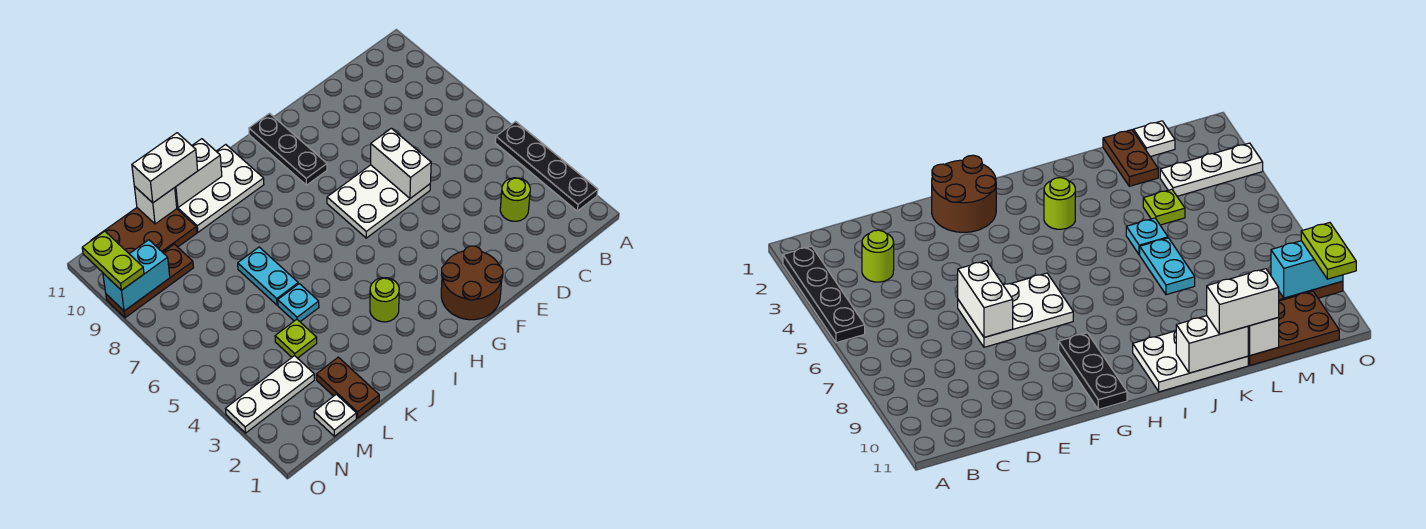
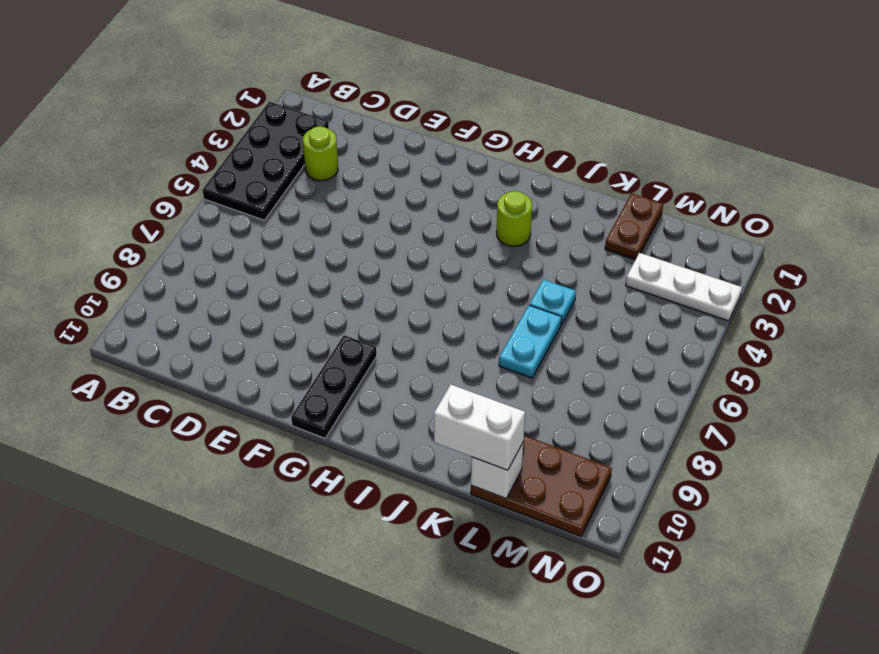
black 2x4 plate [203,102,329,220] -> black 1x4 plate [495,121,598,211]
none -> white 2x3 plate [327,165,430,238]
none -> brown 2x2 round brick [441,246,503,320]
none -> white 2x3 plate [177,145,264,232]

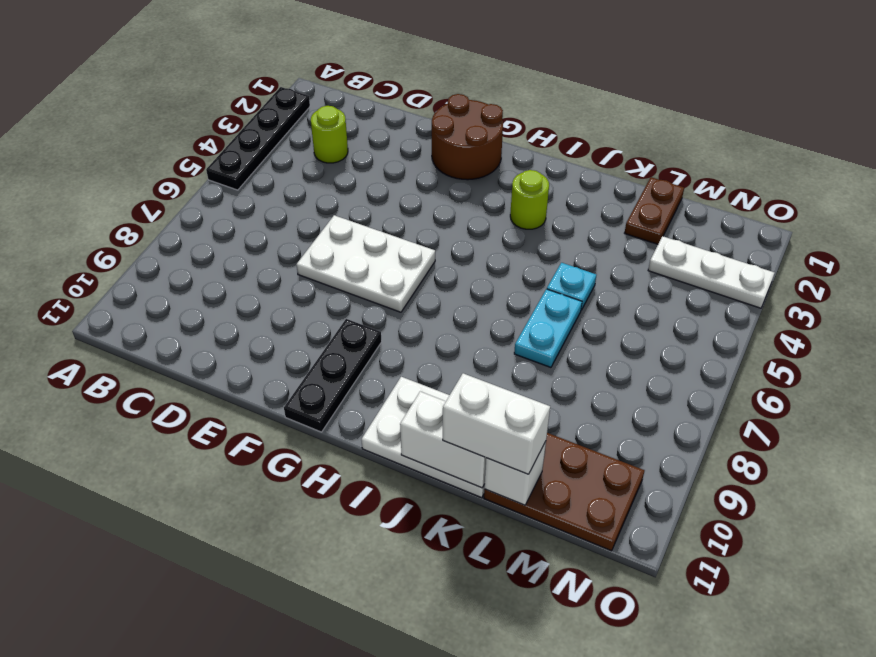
none -> lime 1x1 plate [275,319,317,358]
none -> white 1x1 plate [314,394,356,436]
none -> brown 1x3 plate [106,244,193,318]

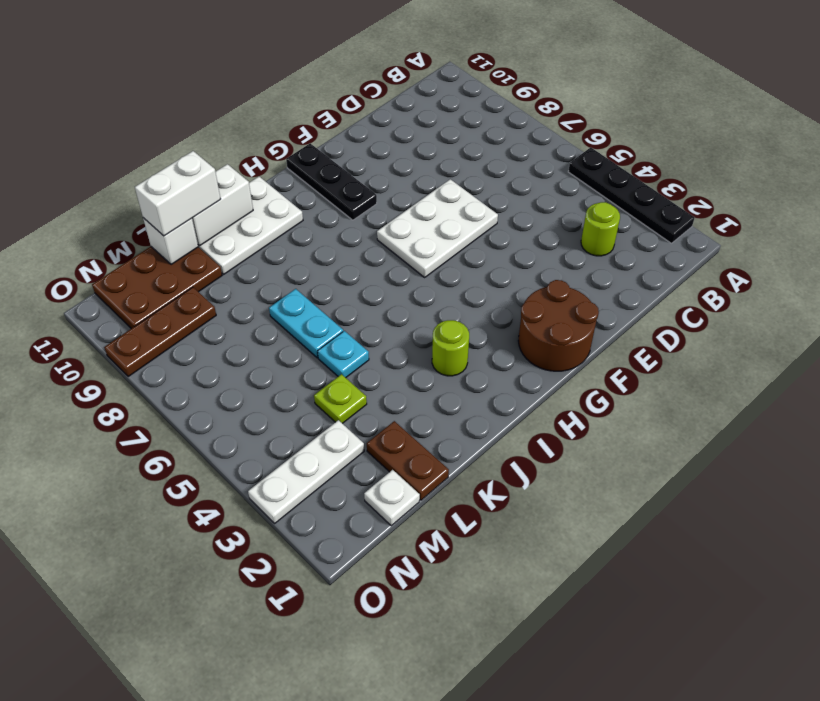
none -> white 1x2 brick [371,128,431,198]
none -> cyan 1x2 brick [103,240,170,311]
none -> lime 1x2 plate [82,231,144,290]

